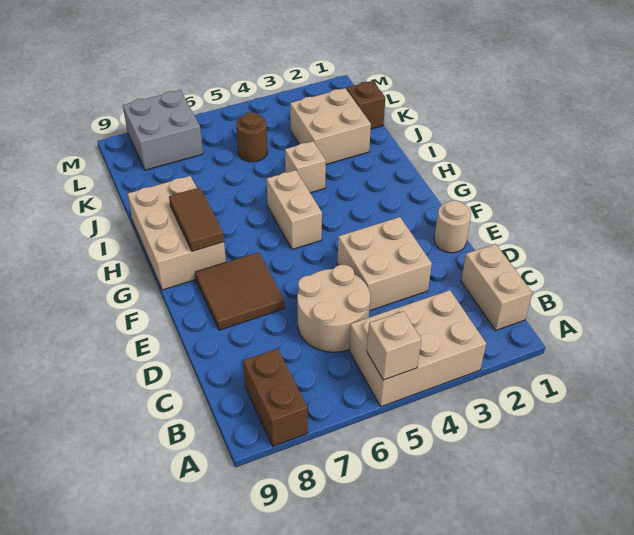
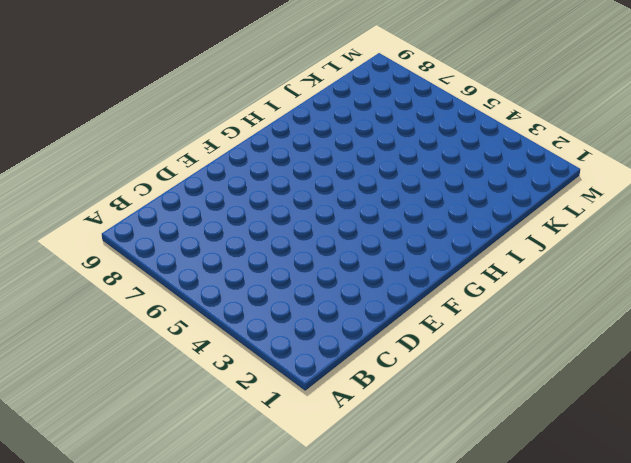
none -> tan 2x3 brick [349,290,486,407]
none -> brown 1x2 brick [243,349,308,446]
none -> tan 1x2 brick [461,244,532,330]

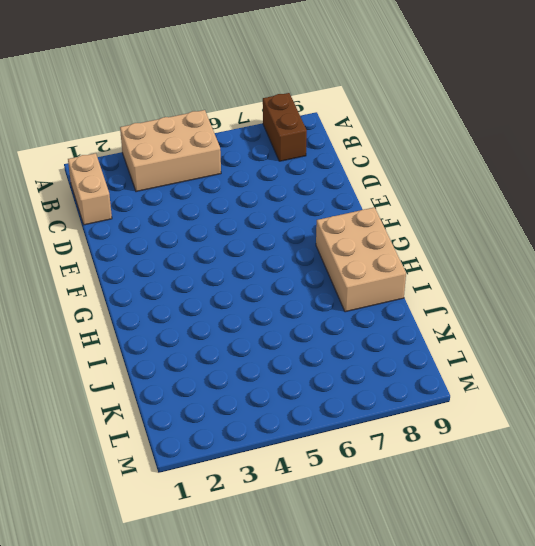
none -> tan 2x2 round brick [297,265,370,352]
none -> tan 2x2 brick [337,217,432,311]
none -> tan 1x1 round brick [434,200,471,253]

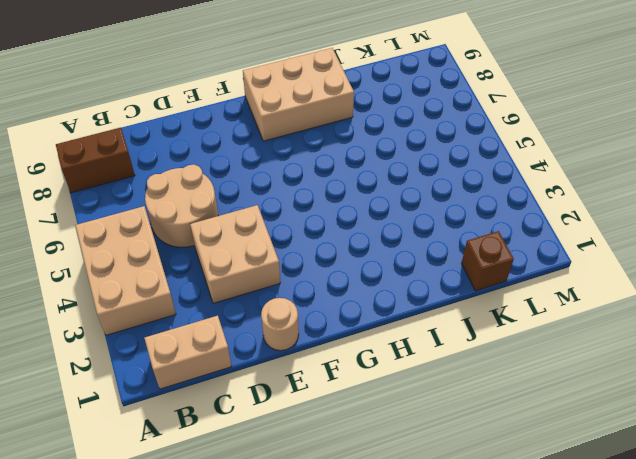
none -> brown 2x2 tile [195,252,285,330]
none -> tan 1x2 brick [267,170,322,249]
none -> tan 1x1 brick [285,141,326,193]

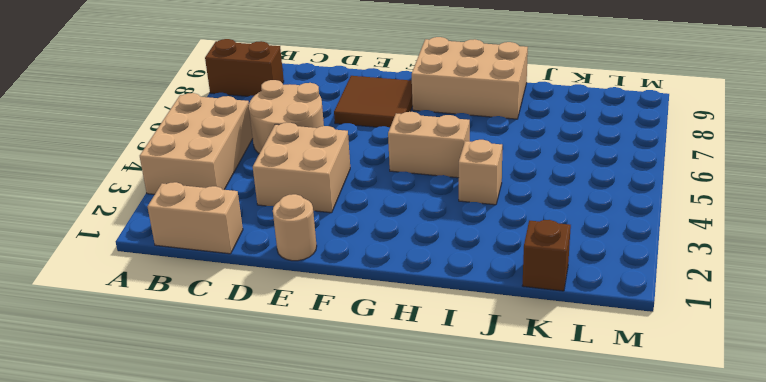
none -> tan 2x2 brick [290,88,371,164]
none -> brown 1x1 round brick [236,112,268,162]
none -> grey 2x2 brick [123,90,203,170]

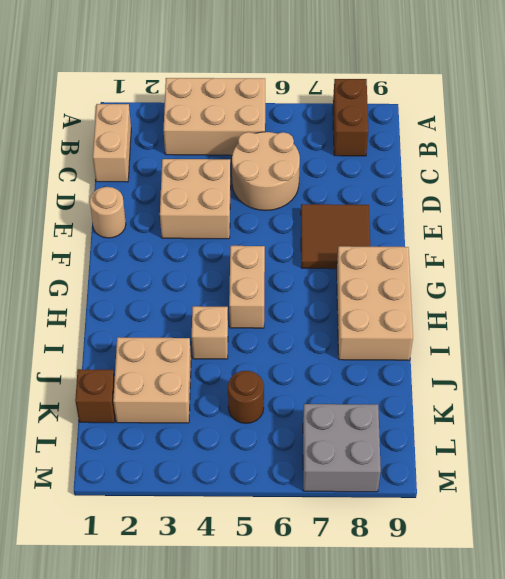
none -> tan 1x1 brick [367,311,421,380]
none -> brown 1x2 tile [169,188,224,251]

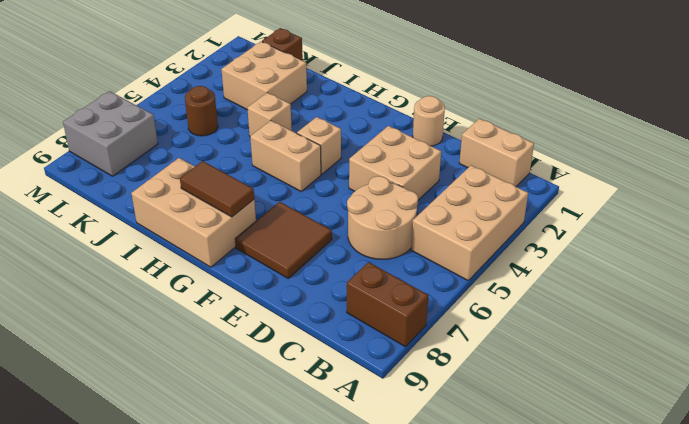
tan 1x1 brick [297,117,341,174] -> tan 1x1 brick moved to [367,311,421,380]

